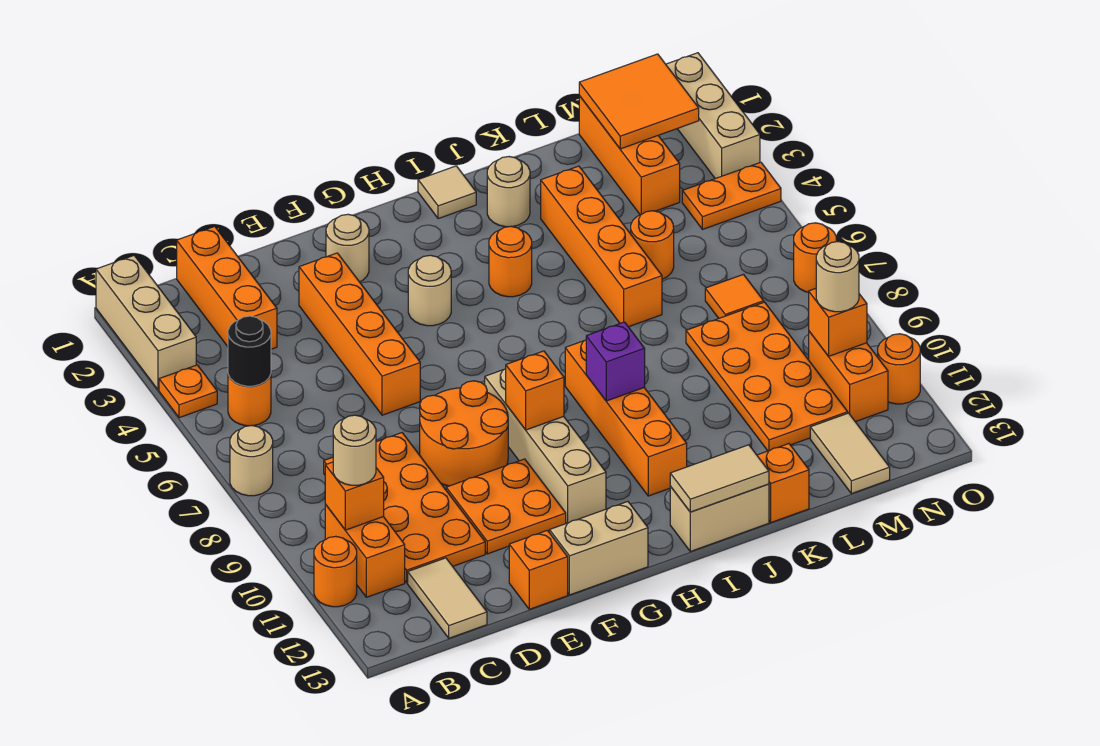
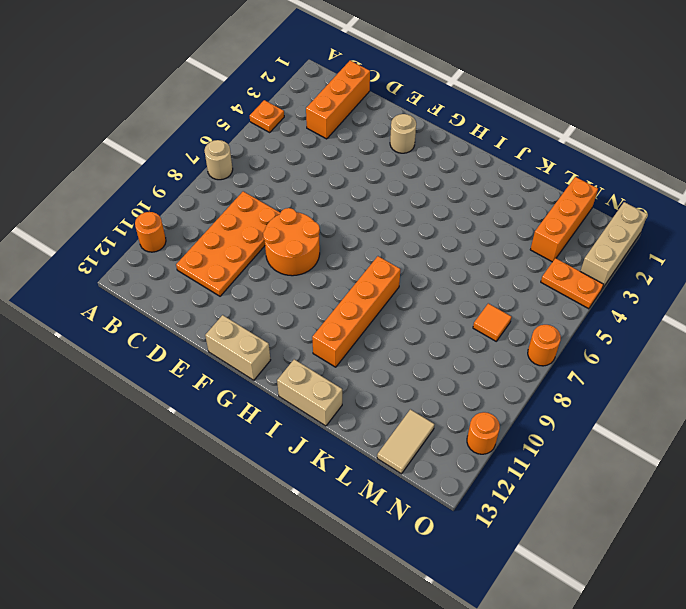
none -> tan 1x3 brick [96,256,196,390]
none -> orange 1x1 round brick [228,375,271,426]
none -> orange 1x2 brick [325,505,405,597]
none -> tan 1x2 tile [408,558,487,638]

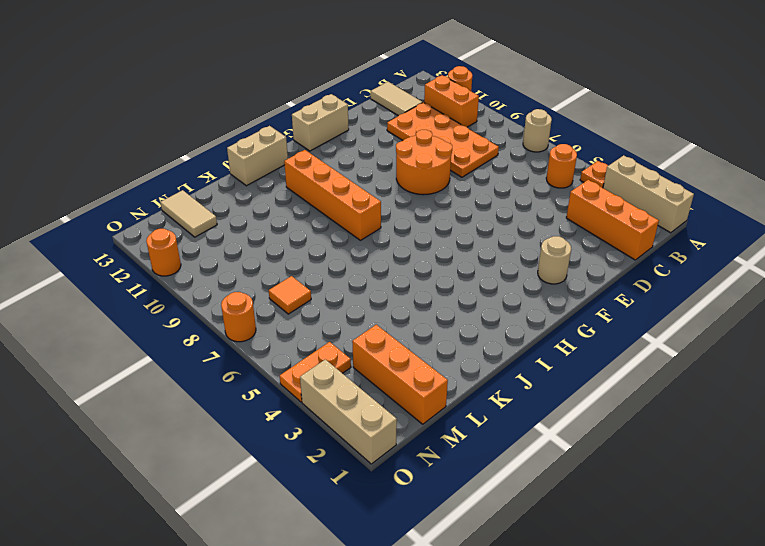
none -> orange 1x4 brick [299,253,420,415]
none -> orange 2x2 plate [446,459,566,554]
none -> orange 1x1 brick [509,530,568,609]
none -> tan 1x1 round brick [408,255,451,326]

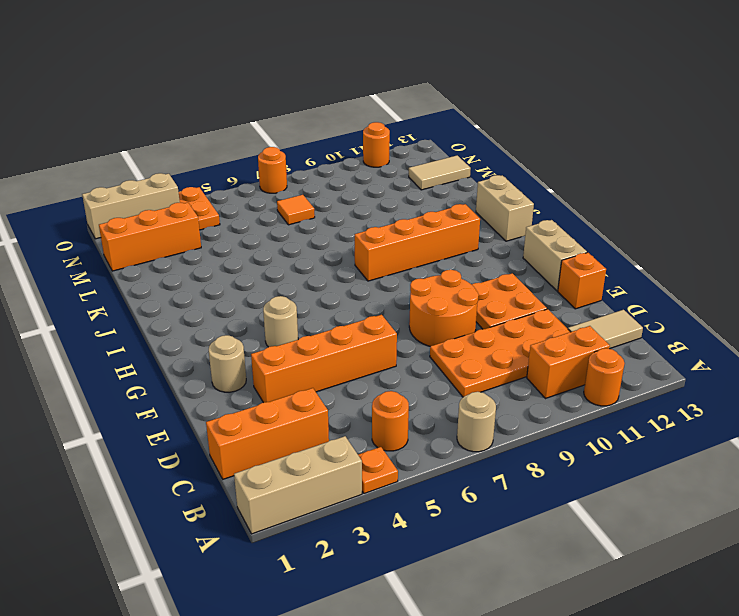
none -> tan 1x4 brick [485,369,606,523]
none -> tan 1x1 tile [418,166,476,219]
none -> orange 1x1 round brick [489,226,532,297]
none -> tan 1x1 round brick [487,157,530,227]

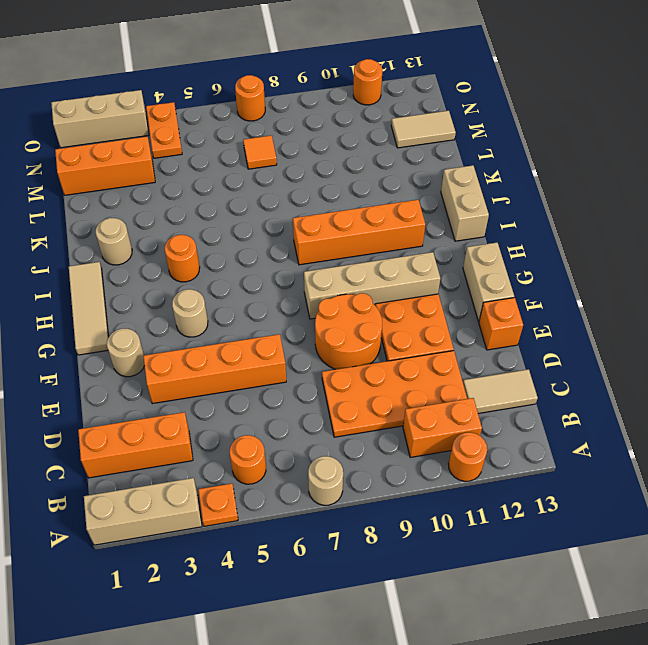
tan 1x3 tile [69,262,109,355] -> tan 1x1 tile [418,166,476,219]
none -> orange 1x4 brick [541,166,662,327]
none -> orange 1x1 brick [757,444,809,522]
none -> orange 1x1 round brick [631,211,674,279]
none -> orange 2x4 plate [686,302,848,451]

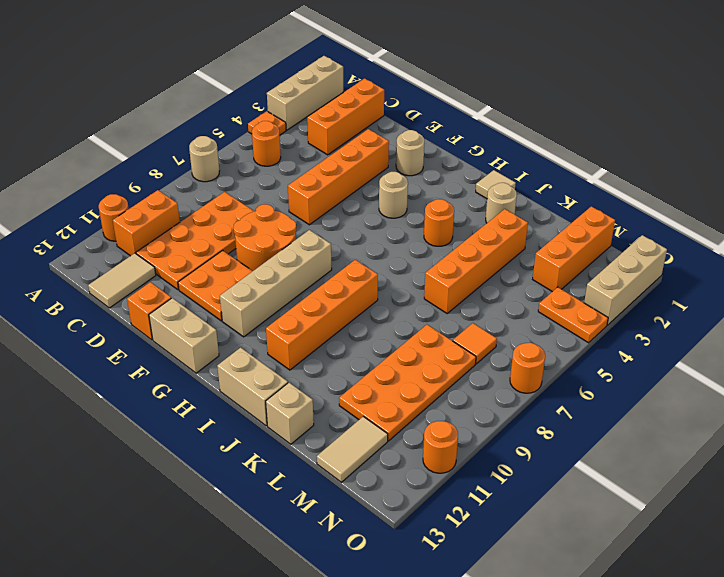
tan 1x1 brick [266,383,314,444] -> orange 1x1 brick [757,444,809,522]
none -> orange 1x1 round brick [631,211,674,279]
none -> orange 1x2 brick [809,331,888,422]
none -> black 1x1 round brick [228,316,271,386]
none -> orange 1x1 brick [325,462,384,530]

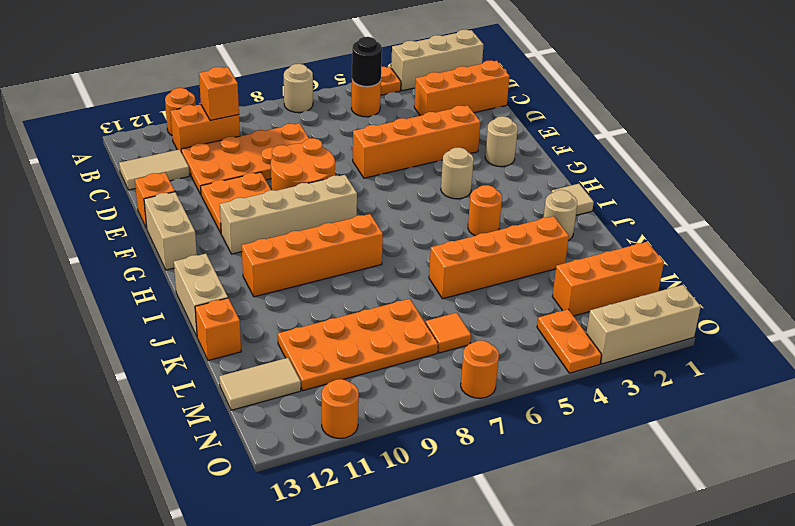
none -> orange 1x1 round brick [631,211,674,279]
none -> orange 1x2 brick [809,331,888,422]
none -> orange 1x1 brick [506,351,564,430]
none -> purple 1x1 brick [586,322,645,401]

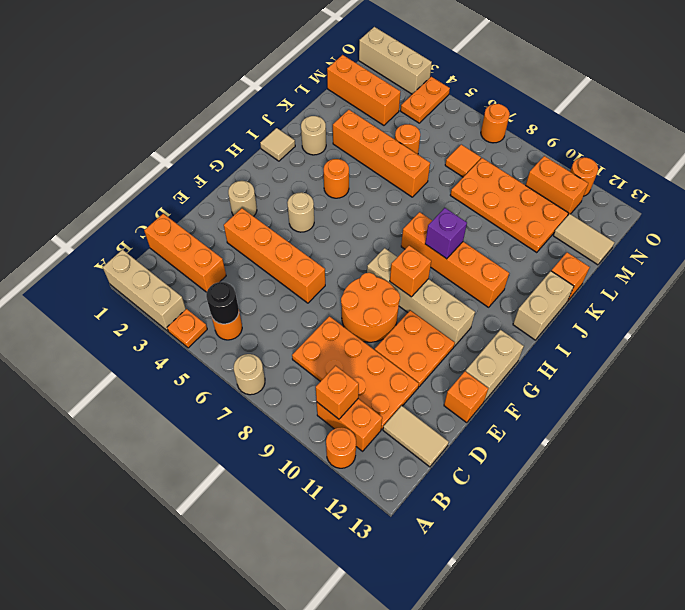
none -> tan 1x2 tile [670,445,769,512]
none -> orange 2x2 tile [579,54,699,149]
none -> orange 1x1 brick [809,289,867,356]
none -> tan 1x1 round brick [333,415,376,485]

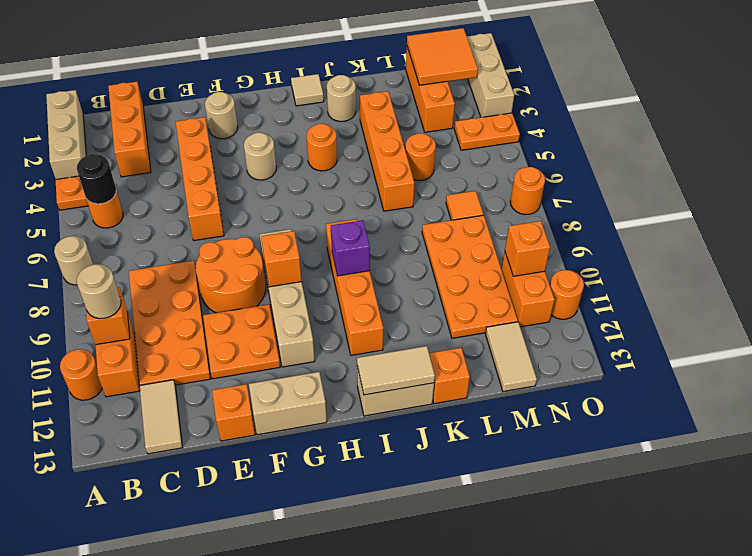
none -> tan 1x1 round brick [816,242,859,312]

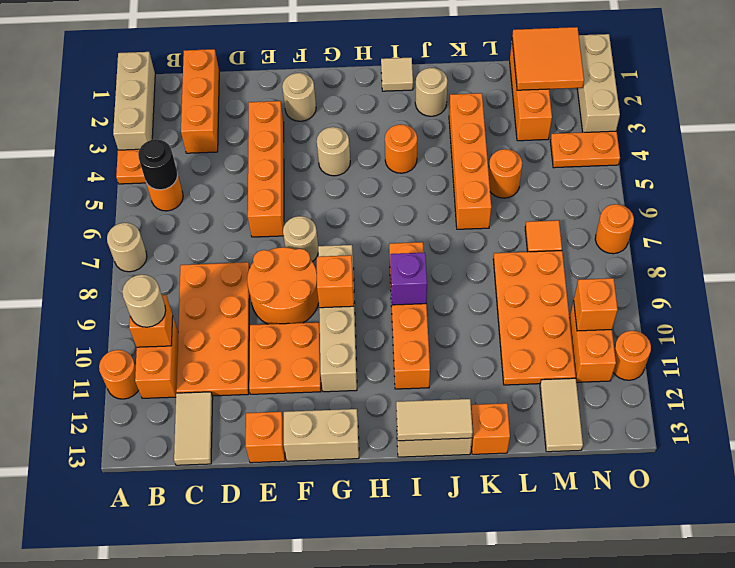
tan 1x1 round brick [283,216,318,262] -> tan 1x1 round brick moved to [816,242,859,312]

